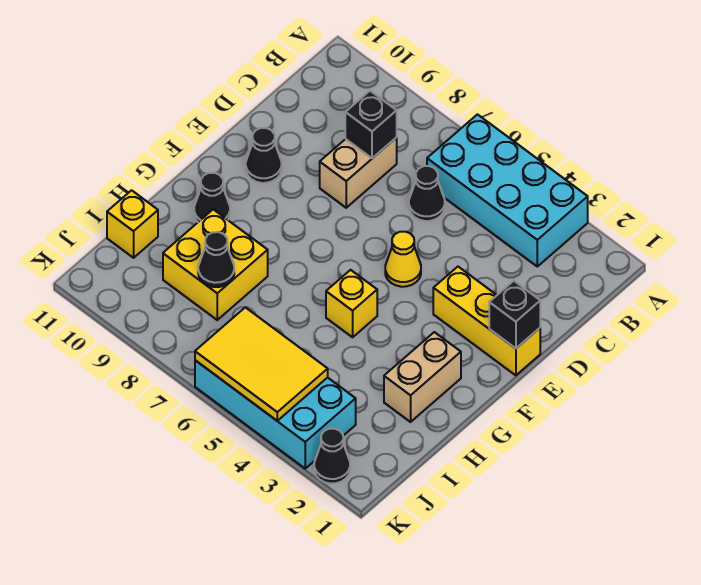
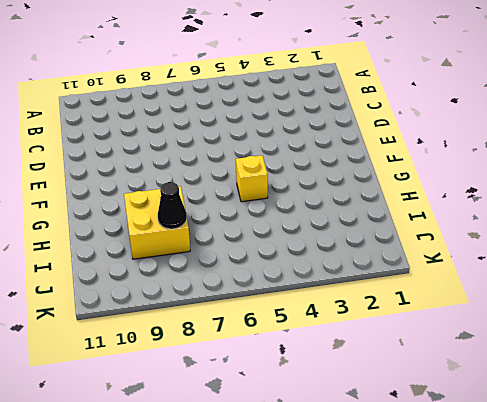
none -> cyan 2x4 brick [427,114,588,266]
none -> black 1x1 cone [409,166,445,221]
none -> tan 1x2 brick [320,138,397,208]

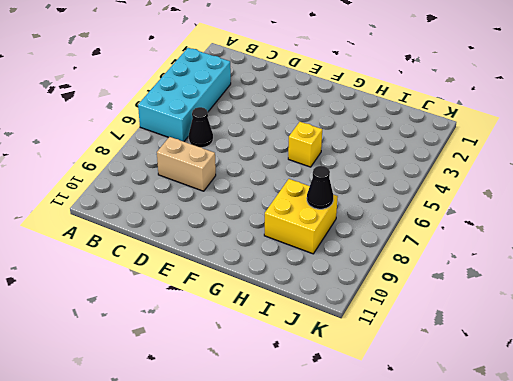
none -> yellow 1x3 brick [433,267,540,375]
none -> yellow 1x1 cone [385,232,421,287]
none -> black 1x1 cone [246,128,282,183]

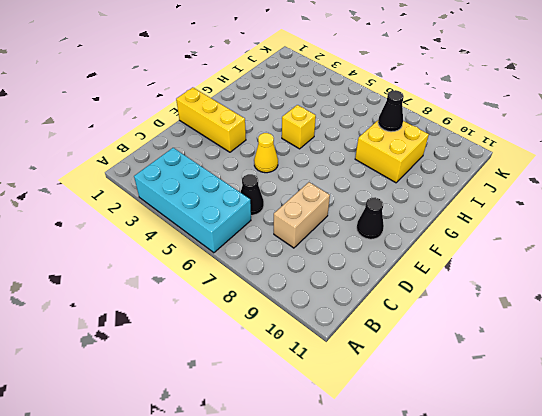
none -> tan 1x2 brick [384,332,461,422]
none -> black 1x1 cone [194,173,230,222]
none -> yellow 1x1 brick [107,190,158,258]

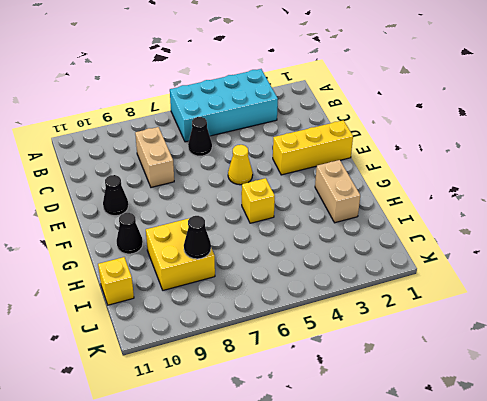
none -> cyan 2x4 brick [195,360,356,468]
none -> black 1x1 cone [314,429,350,484]
none -> black 1x1 brick [345,91,397,158]

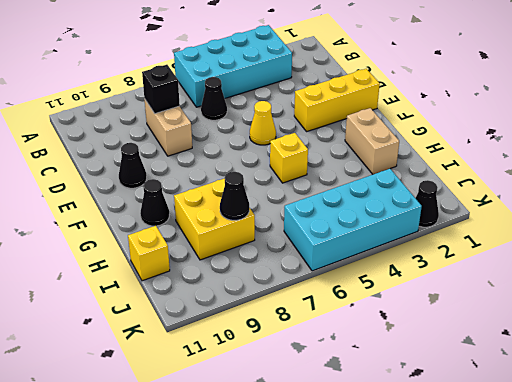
none -> black 1x1 brick [489,281,540,348]
none -> yellow 2x3 tile [195,307,328,421]

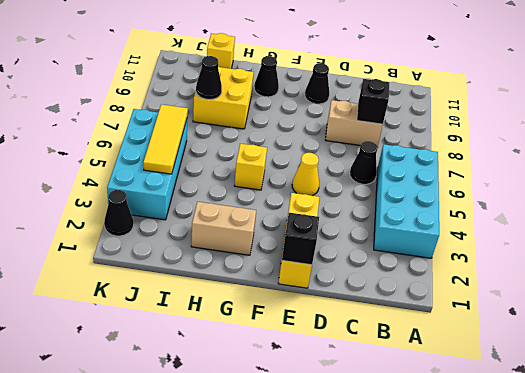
yellow 1x3 tile [143,104,188,174] -> yellow 2x3 tile [195,307,328,421]

